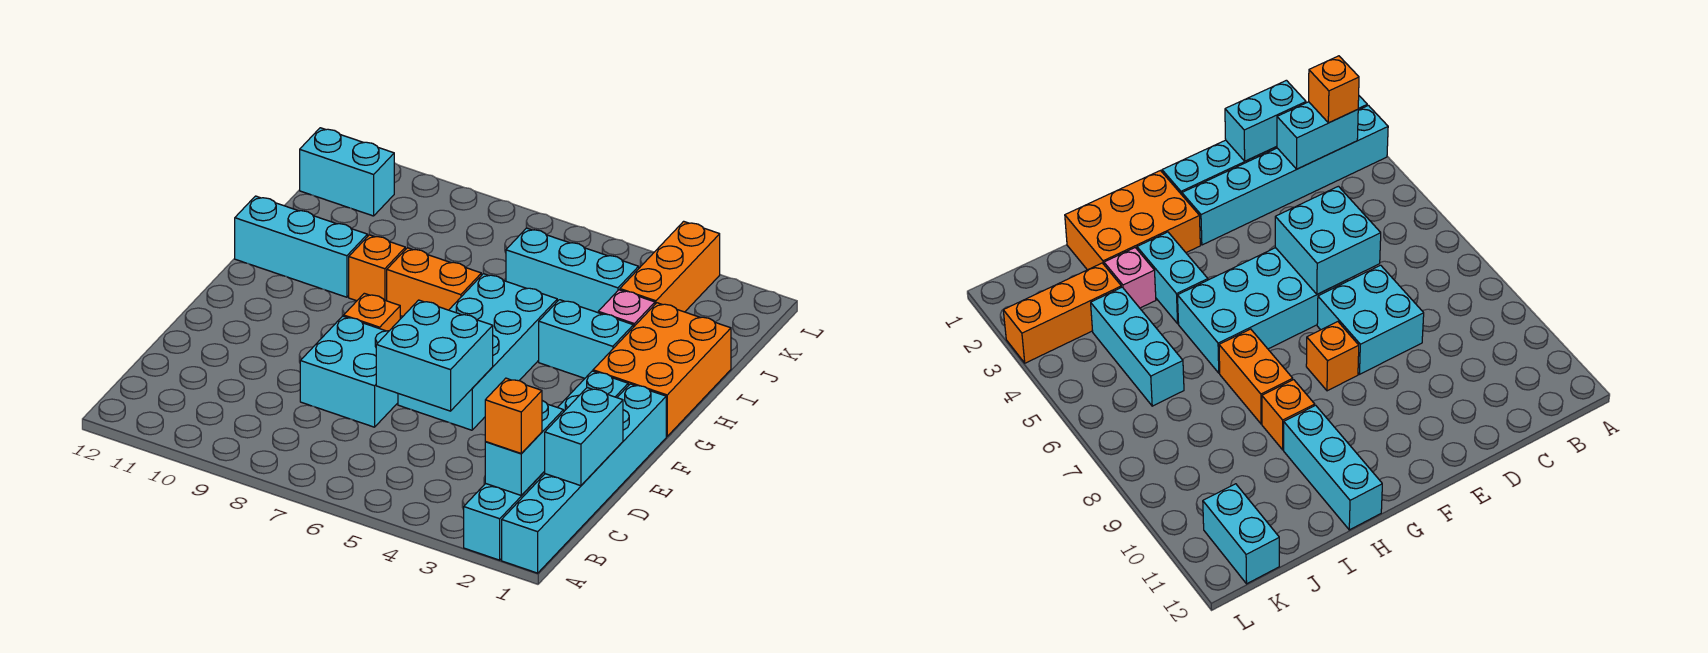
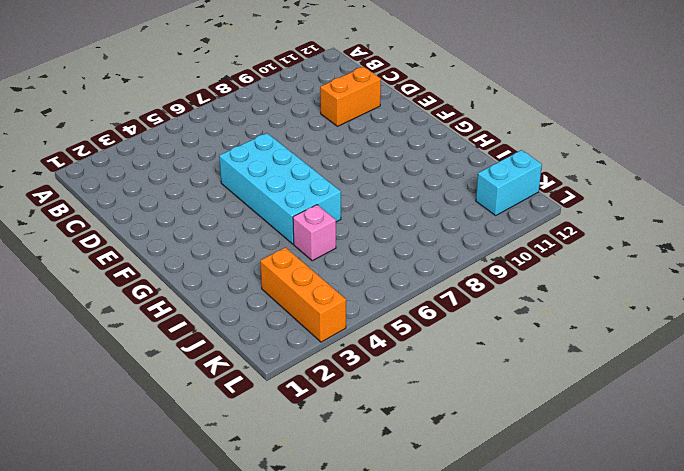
orange 1x2 brick [320,67,381,126] -> orange 1x2 brick moved to [387,248,481,316]
pink 1x1 brick [293,205,336,261] -> pink 1x1 brick moved to [598,290,655,327]
none -> cyan 1x6 brick [502,384,666,573]
none -> cyan 1x6 brick [464,371,628,560]
none -> cyan 2x2 brick [300,316,398,427]

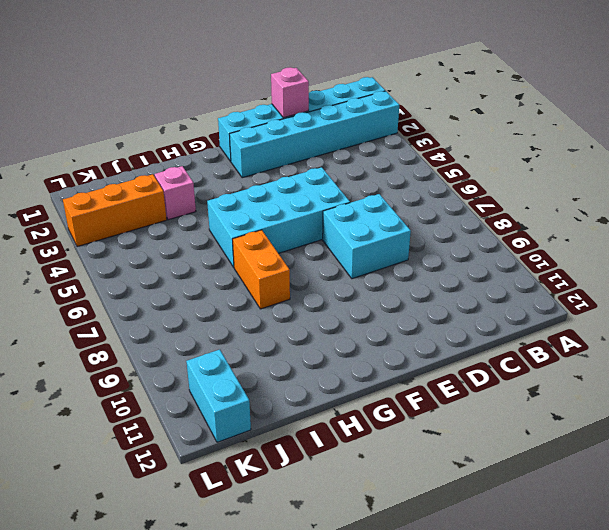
pink 1x1 brick [271,67,309,118] -> cyan 1x2 brick [544,388,623,486]
none -> orange 1x1 brick [344,293,400,331]
none -> orange 2x3 brick [593,303,731,436]
none -> cyan 1x2 brick [539,300,633,378]

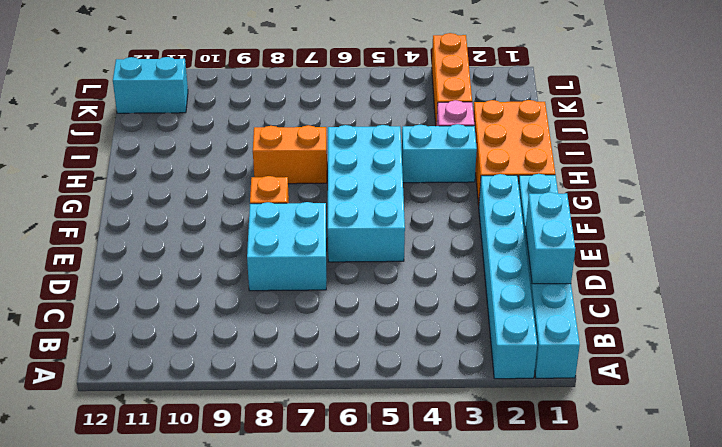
none -> orange 1x1 brick [349,235,405,301]
none -> cyan 1x3 brick [235,196,368,297]
none -> cyan 1x3 brick [506,228,639,313]

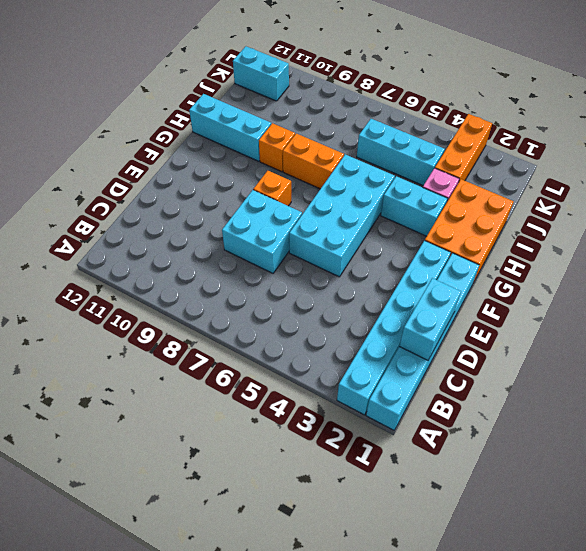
none -> cyan 1x2 brick [485,401,564,496]
none -> cyan 2x2 brick [376,300,493,411]
none -> orange 1x1 brick [485,378,542,454]

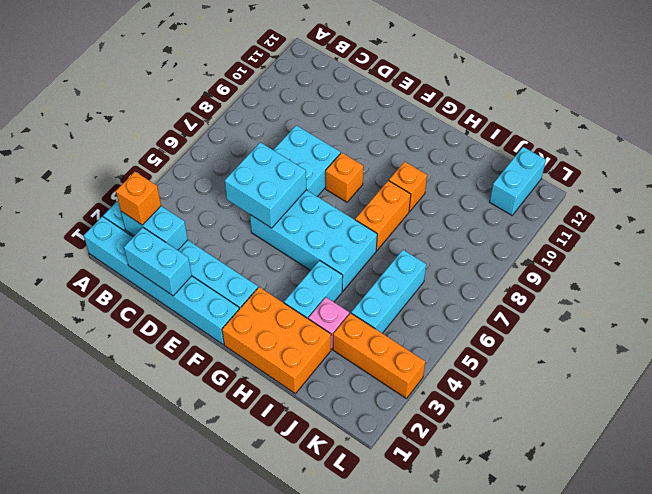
none -> cyan 1x3 brick [235,196,368,297]

